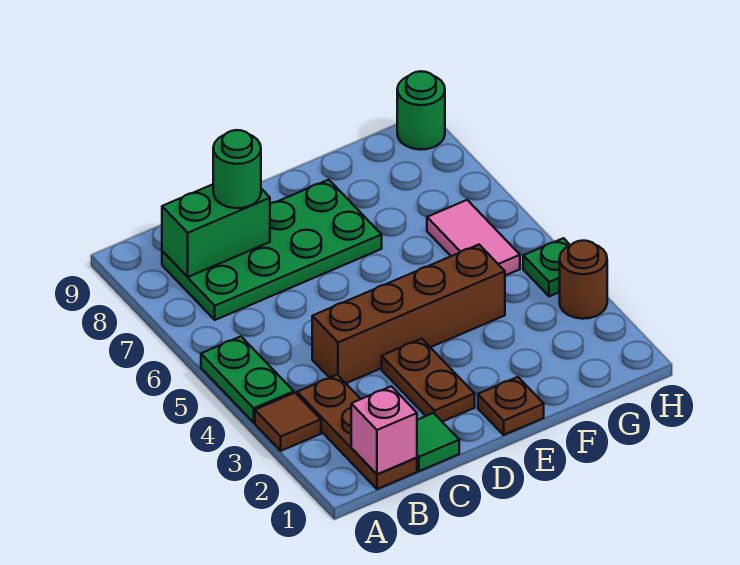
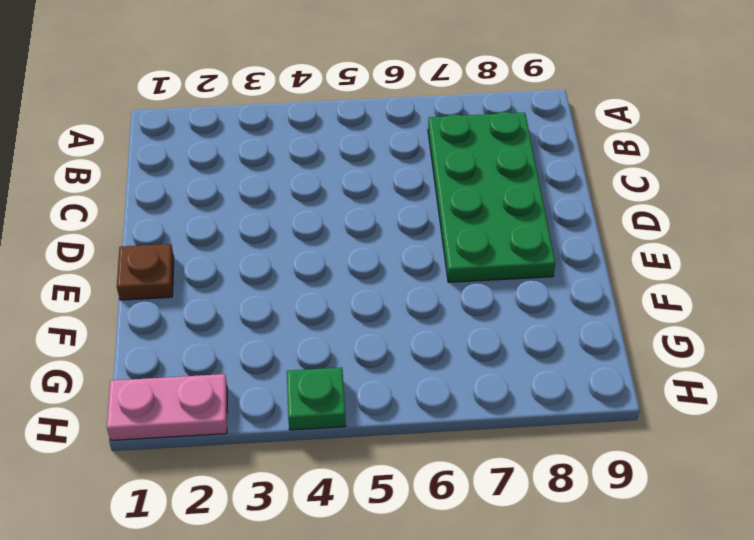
pink 1x2 plate [107,374,227,440] -> none
none -> brown 1x1 tile [255,393,321,451]
none -> green 1x2 plate [201,336,294,423]
none -> brown 1x3 plate [297,375,417,489]

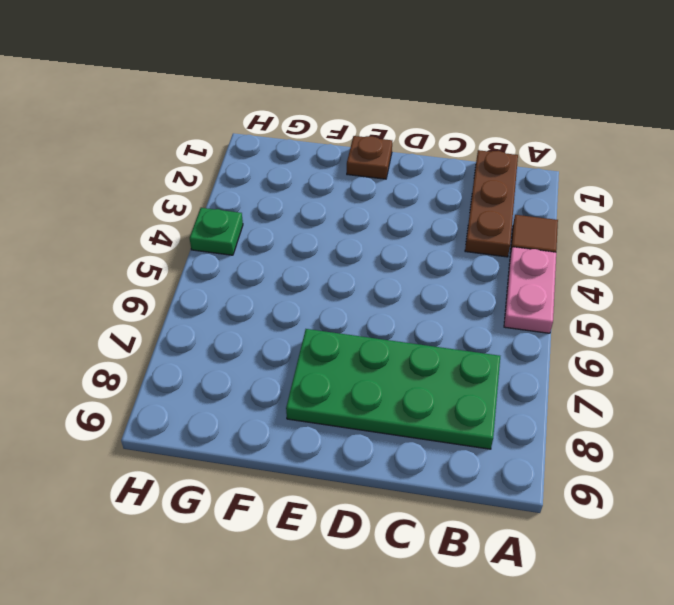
pink 1x2 plate [504,247,556,333] -> green 1x2 plate [201,336,294,423]
none -> green 1x1 tile [417,413,459,471]
none -> brown 1x4 brick [312,245,505,383]
none -> brown 1x2 plate [382,339,475,422]

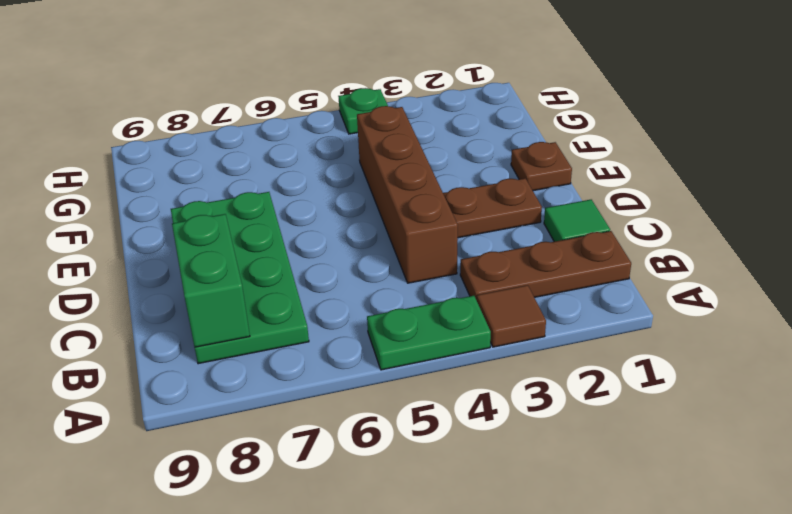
none -> pink 1x2 tile [427,200,520,275]
none -> brown 1x1 round brick [560,241,607,319]
none -> green 1x1 round brick [397,71,445,150]

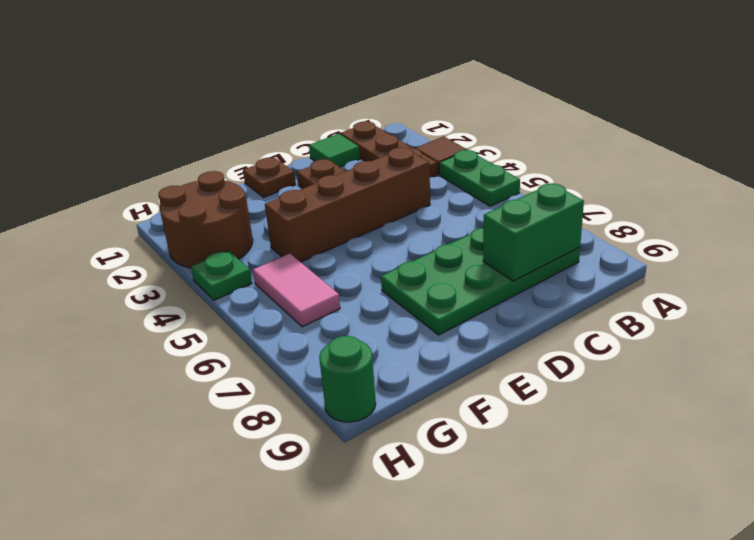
brown 2x2 round brick [158,171,253,268] -> brown 1x1 round brick [560,241,607,319]
none -> pink 1x1 brick [351,386,417,474]
none -> green 1x1 round brick [213,130,261,208]

